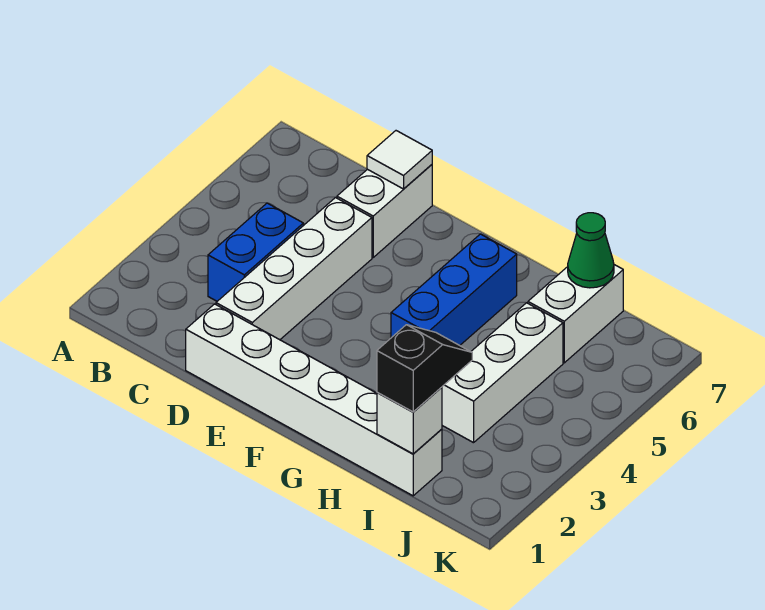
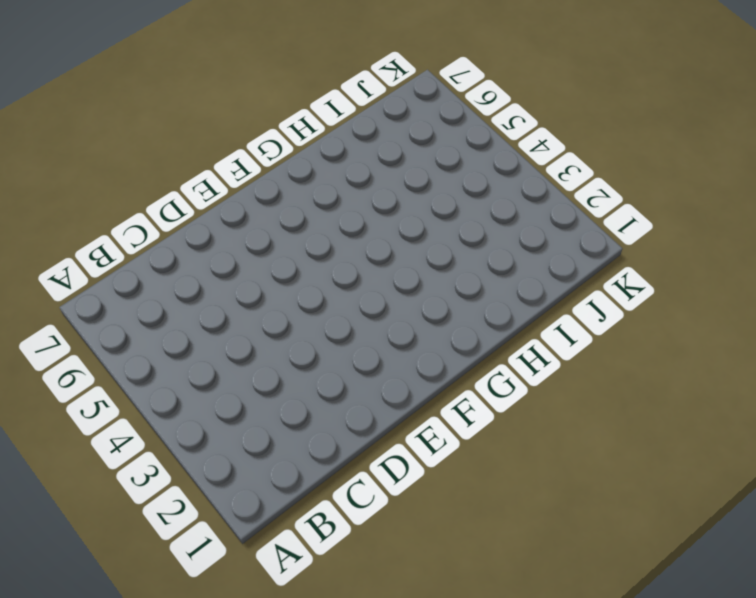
none -> blue 1x2 brick [208,203,303,301]
none -> white 1x6 brick [186,304,442,496]

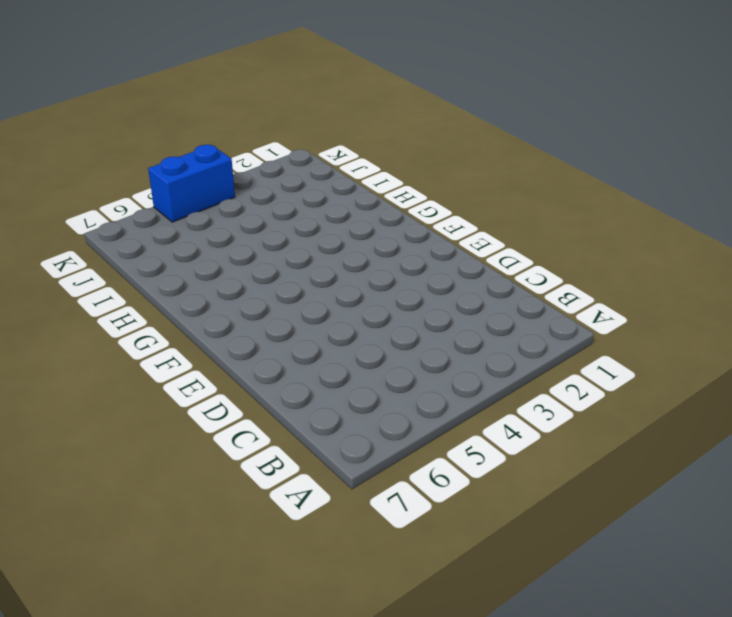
blue 1x2 brick [148,145,235,222] -> blue 1x2 brick moved to [208,203,303,301]
none -> white 1x6 brick [186,304,442,496]
none -> white 1x4 brick [216,197,372,340]

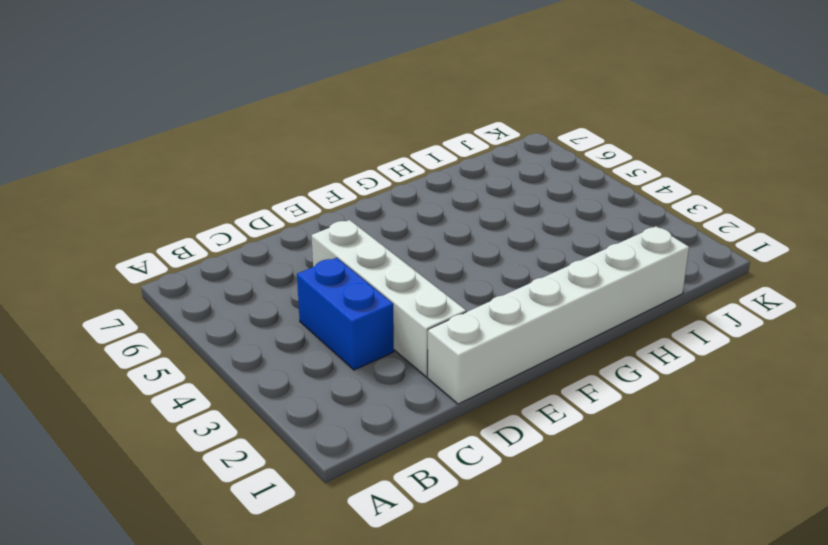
none -> white 1x2 brick [337,165,432,257]
none -> blue 1x3 brick [391,234,517,345]

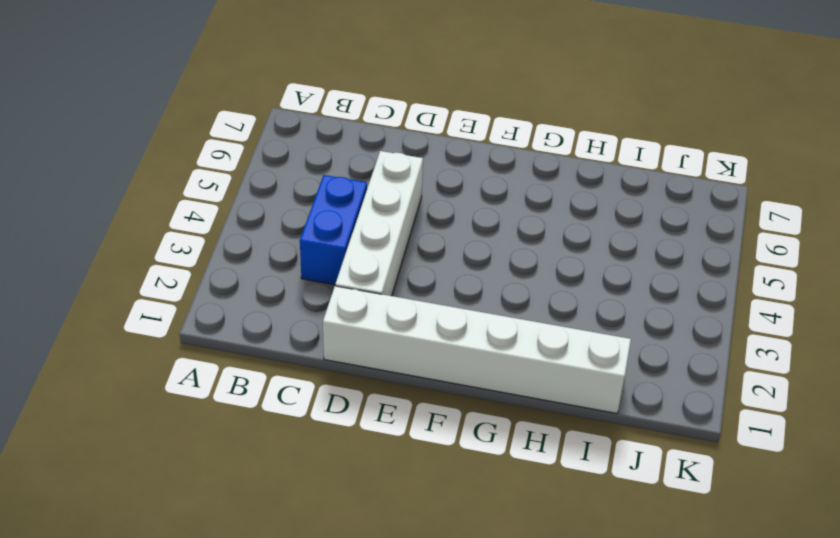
none -> white 1x2 brick [337,165,432,257]
none -> blue 1x3 brick [391,234,517,345]

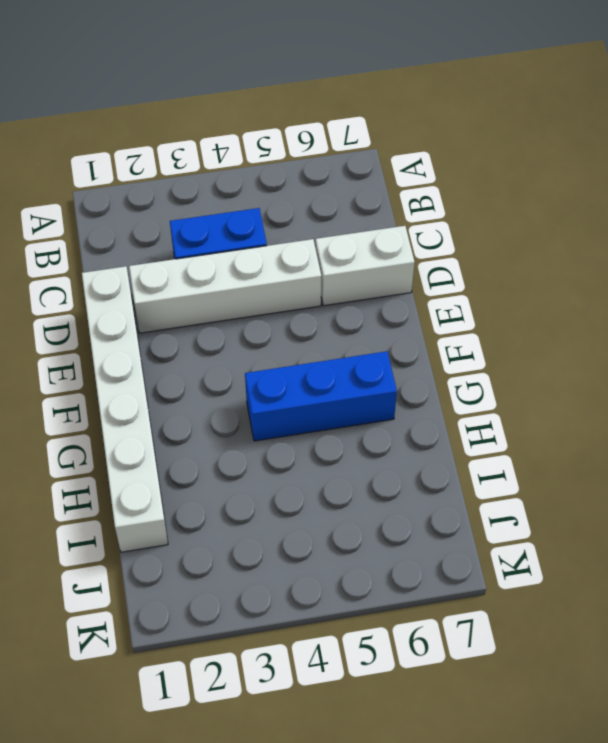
none -> white 1x3 brick [442,303,563,443]
none -> white 1x2 brick [528,265,623,363]

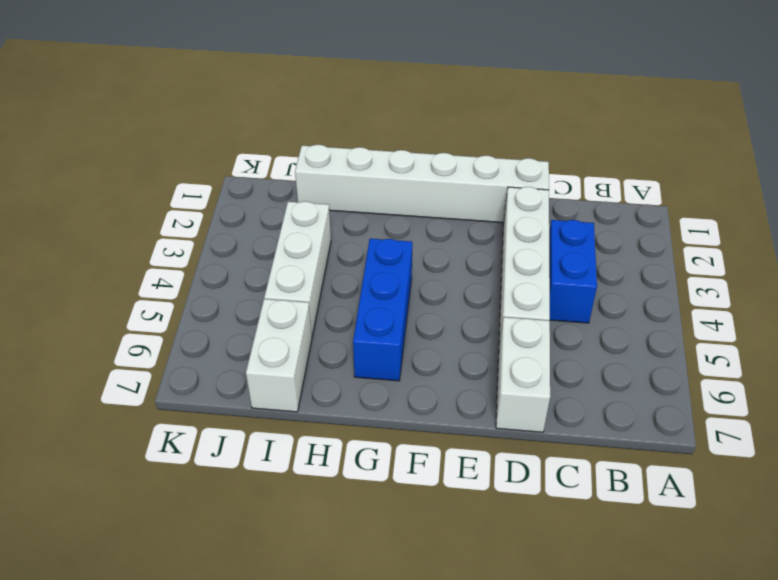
none -> white 1x1 tile [367,131,432,189]
none -> white 1x1 brick [377,387,442,454]

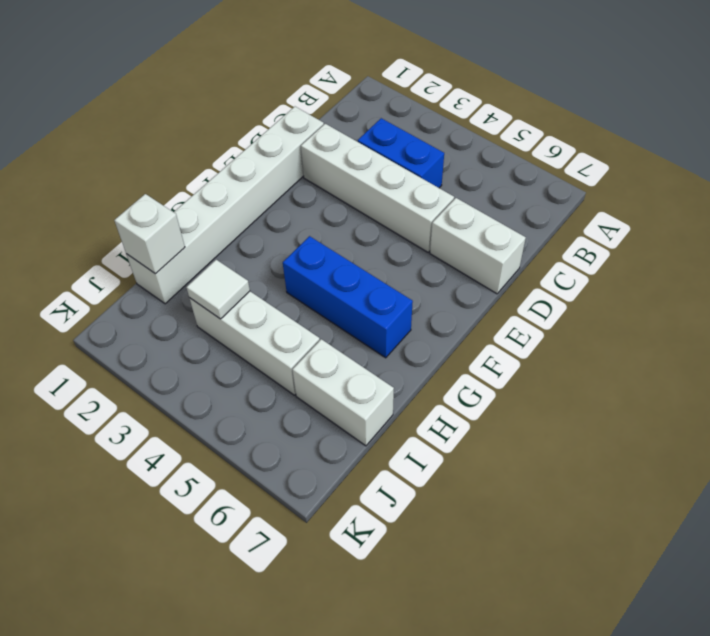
white 1x1 tile [186,260,250,319] -> white 1x1 tile moved to [367,131,432,189]
none -> green 1x1 cone [568,213,614,288]
none -> black 1x2 slope [377,325,472,412]

